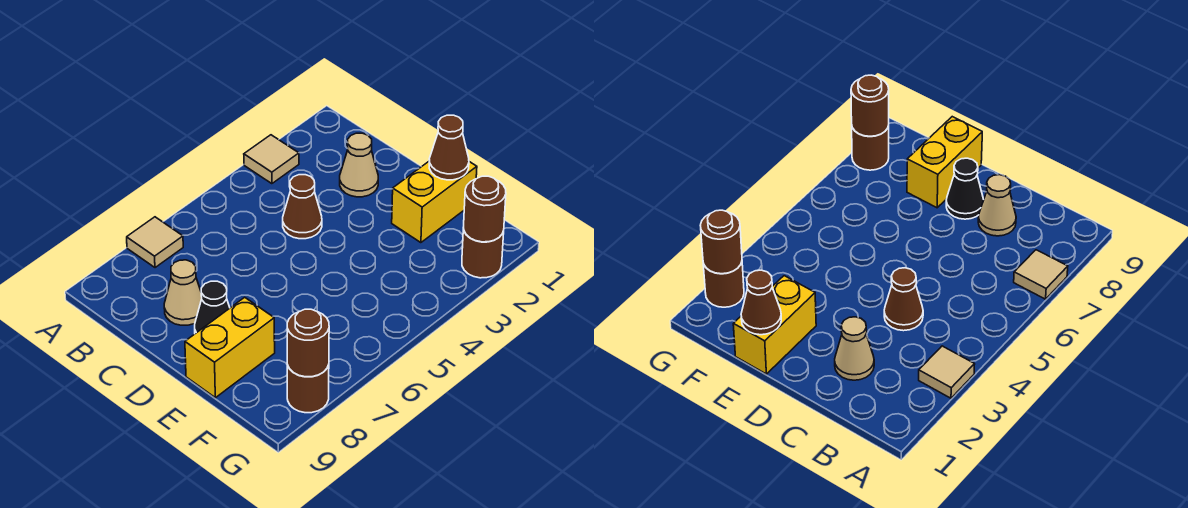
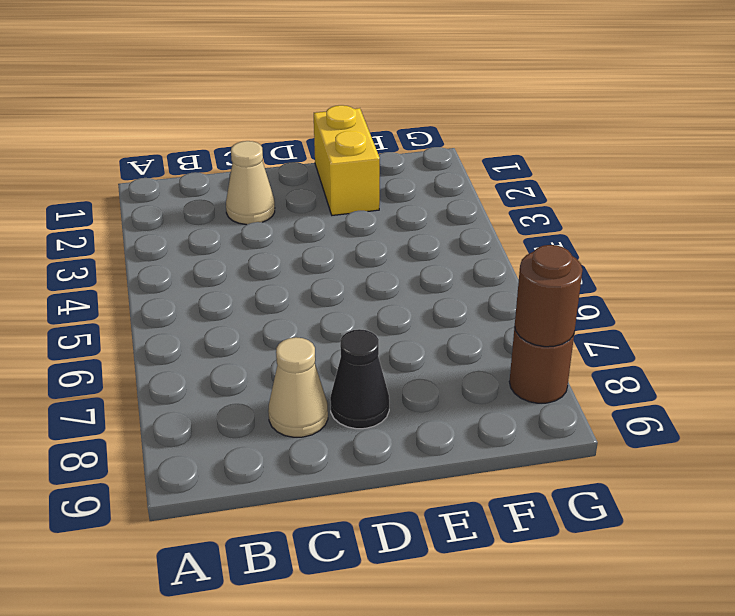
none -> tan 1x1 tile [244,135,299,184]
none -> tan 1x1 tile [127,217,183,268]
none -> brown 1x1 cone [283,175,322,239]

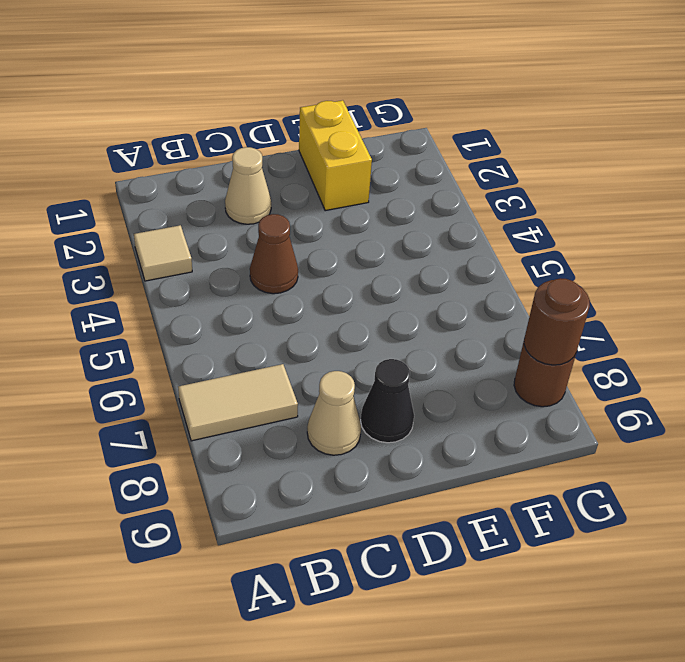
tan 1x2 tile [178,364,298,441] -> tan 1x1 tile [127,217,183,268]
none -> yellow 1x2 brick [185,297,275,398]
none -> brown 1x1 round brick [462,227,504,278]
none -> brown 1x1 cone [429,115,469,180]

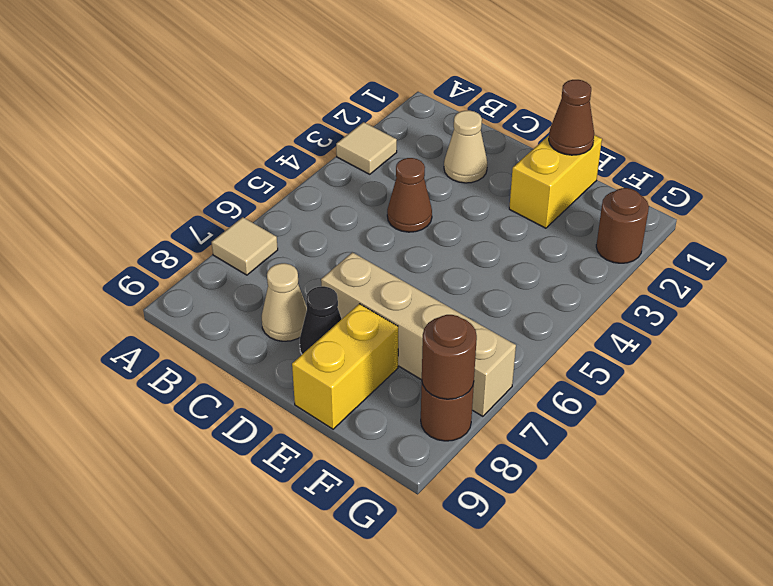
tan 1x4 brick [321,252,516,416] -> none
none -> brown 1x1 round brick [464,176,506,242]

